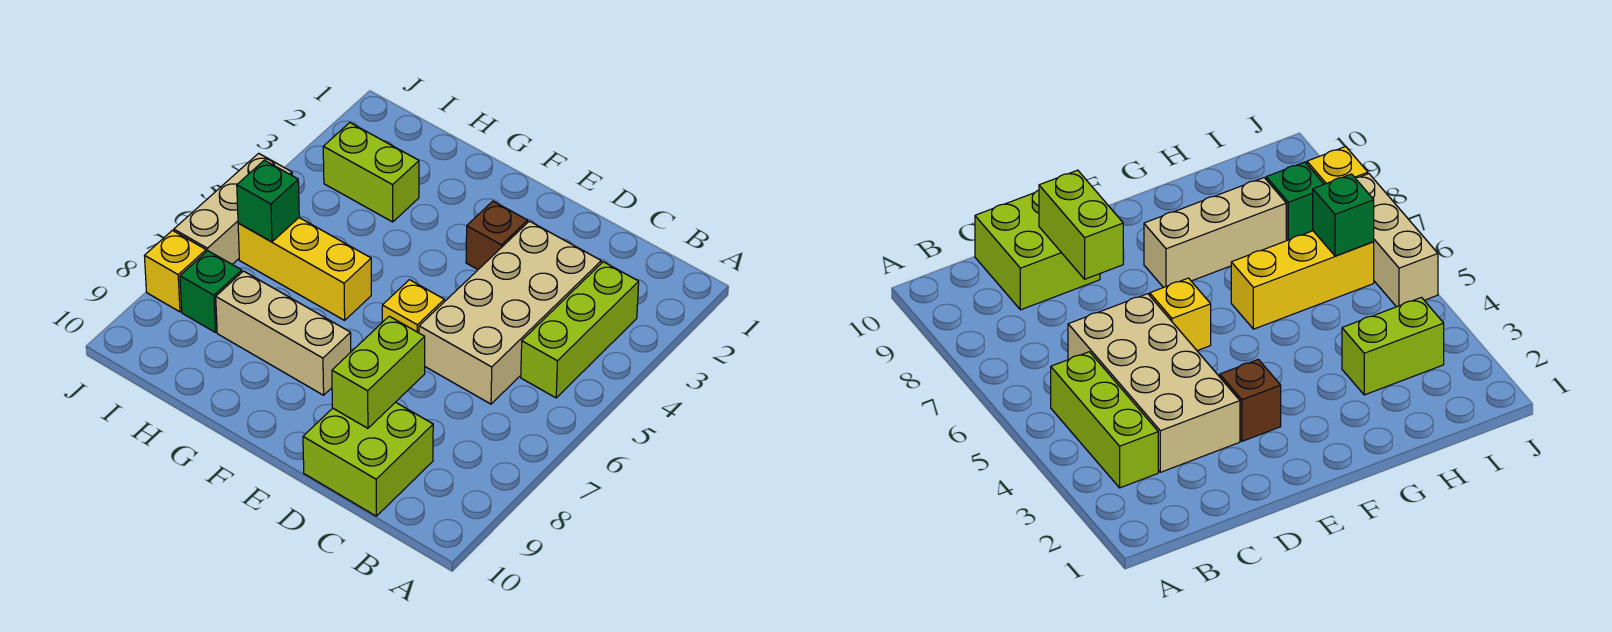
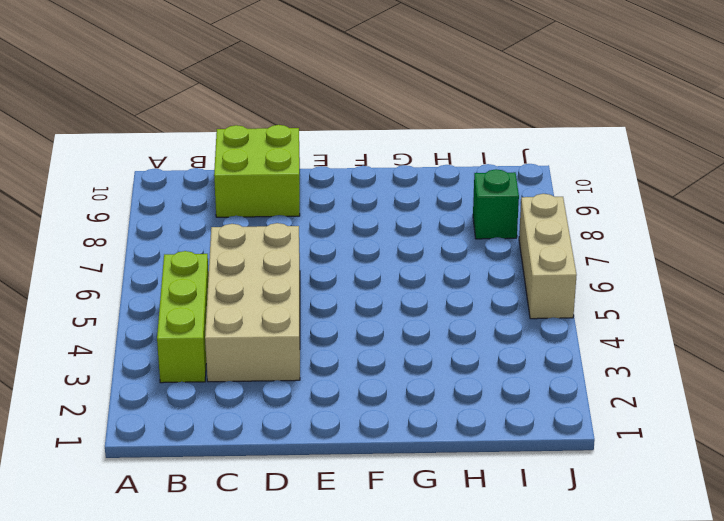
none -> brown 1x1 brick [466,201,528,269]
none -> yellow 1x1 brick [382,280,444,333]
none -> tan 1x3 brick [216,271,351,395]

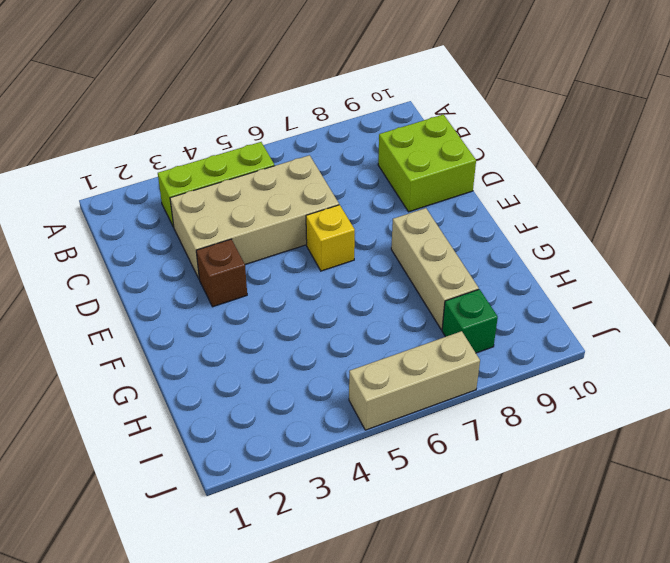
none -> yellow 1x3 brick [238,218,371,320]
none -> lime 1x2 brick [323,123,419,222]
none -> yellow 1x1 brick [144,230,206,312]

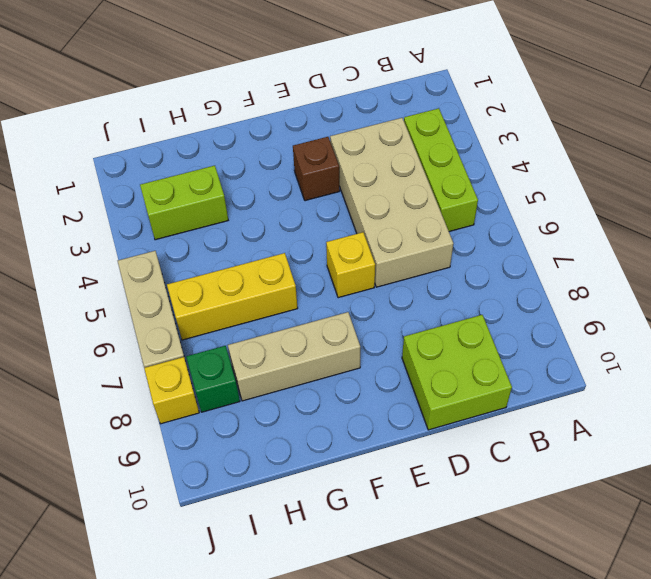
none -> lime 1x2 brick [332,316,425,428]
none -> green 1x1 brick [237,160,299,242]

